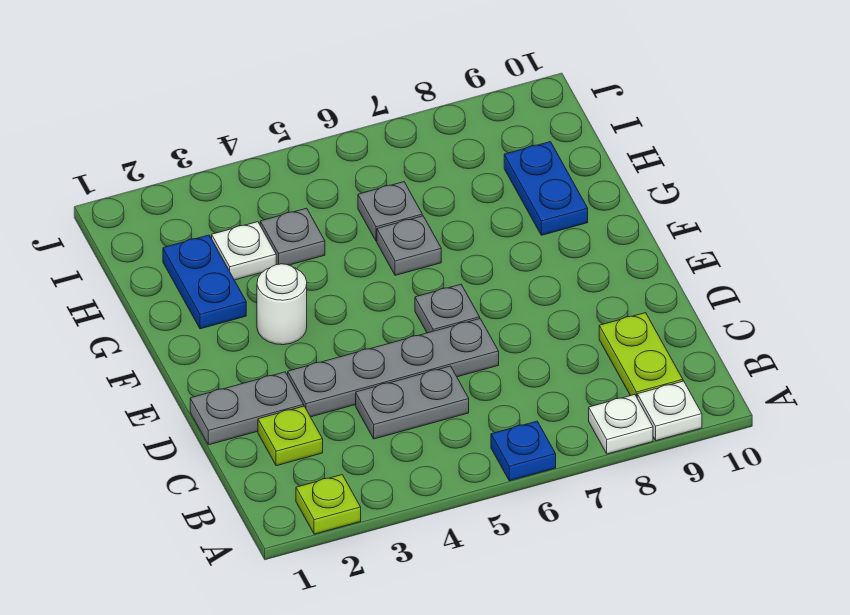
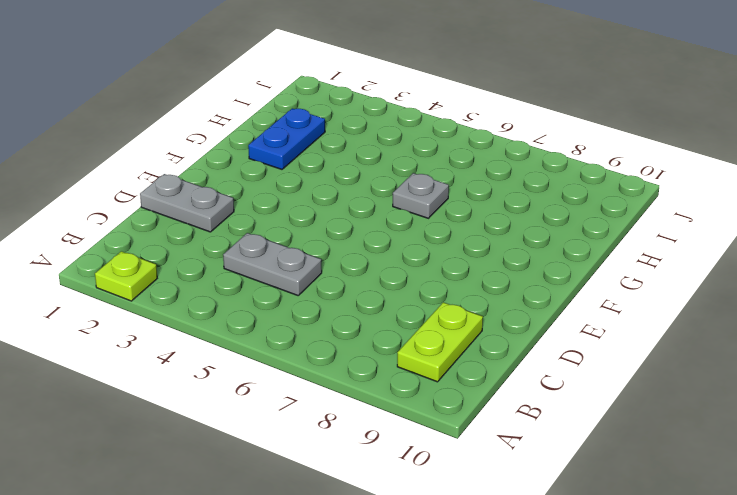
none -> blue 1x1 plate [491,421,556,481]
none -> white 1x1 plate [589,395,653,454]
none -> white 1x1 plate [637,381,702,441]

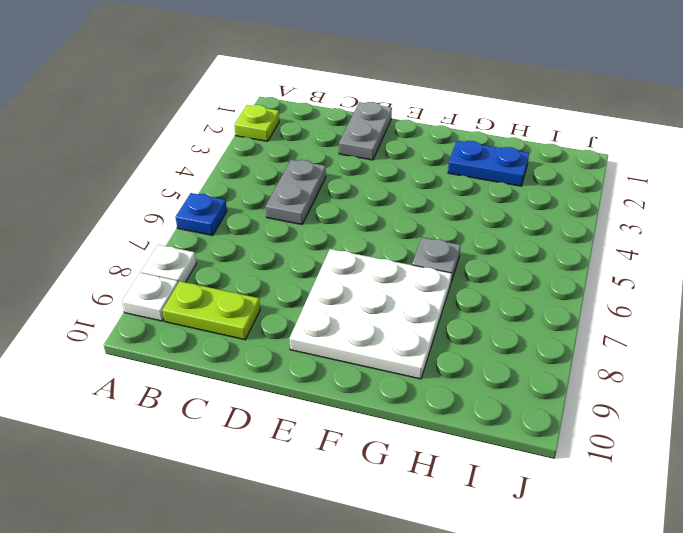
white 3x3 plate [289,249,452,379] -> blue 1x2 plate [504,142,588,235]
none -> lime 1x1 plate [258,406,323,466]
none -> grey 1x4 plate [288,319,499,417]
none -> grey 1x1 plate [415,284,480,333]

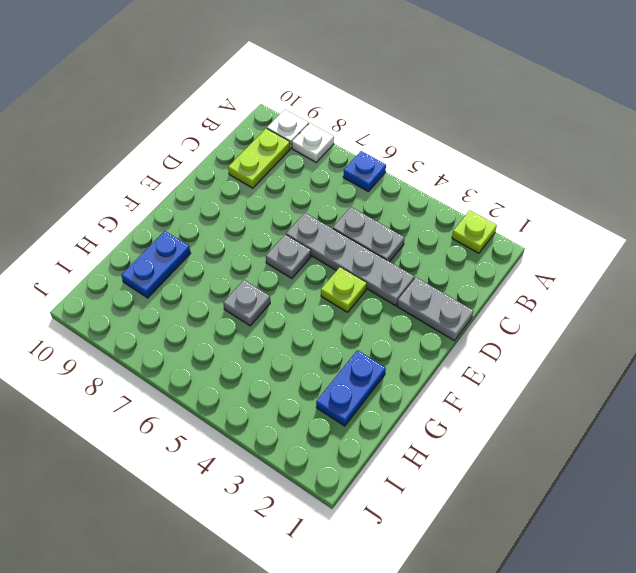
lime 1x1 plate [321,267,367,312] -> lime 1x1 plate moved to [258,406,323,466]
none -> white 1x1 round brick [257,264,307,345]
none -> white 1x1 plate [212,222,276,280]
none -> grey 1x1 plate [260,208,325,265]

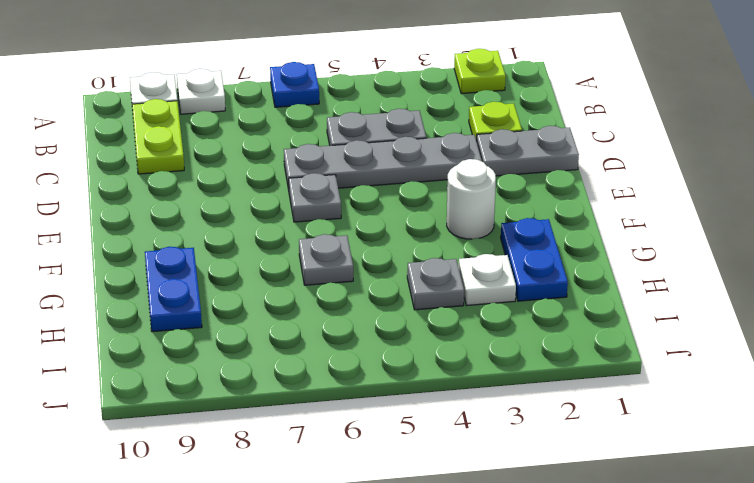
none -> grey 1x1 plate [358,182,422,241]

